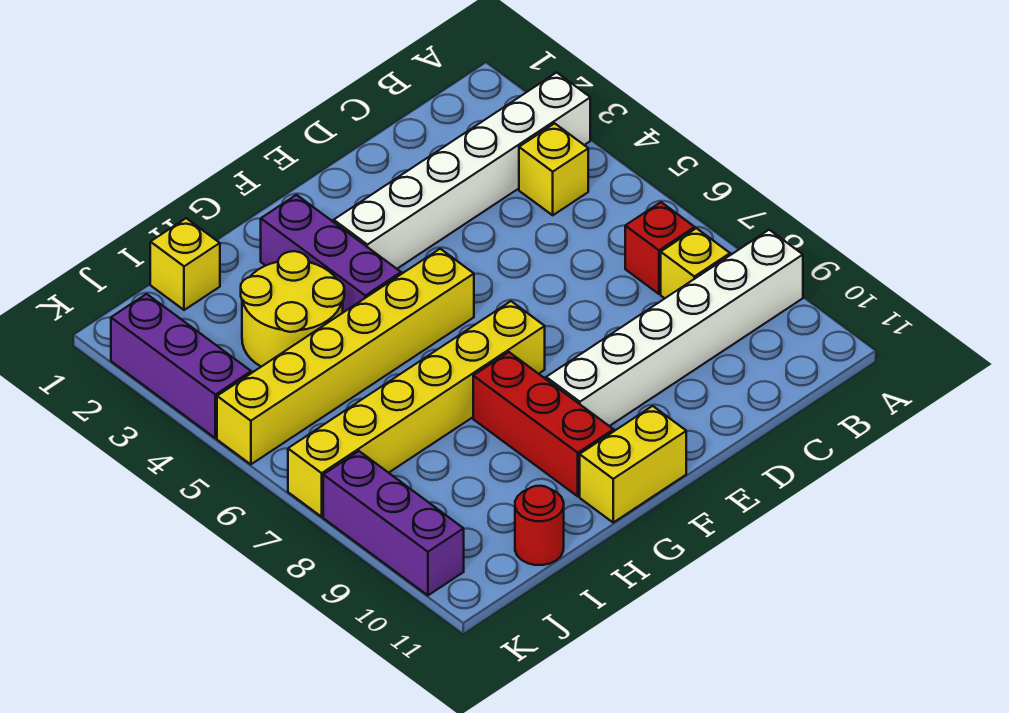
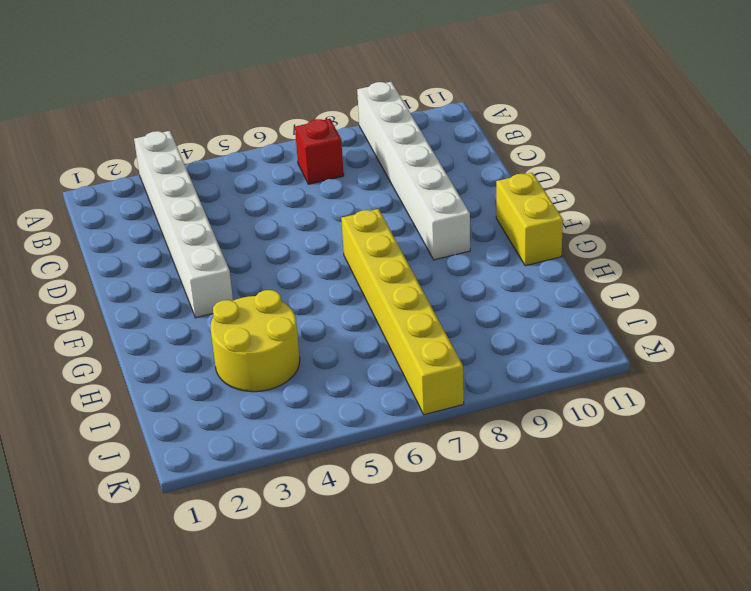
none -> yellow 1x1 brick [519,123,588,215]
none -> yellow 1x1 brick [661,228,730,298]
none -> yellow 1x6 brick [217,249,474,464]

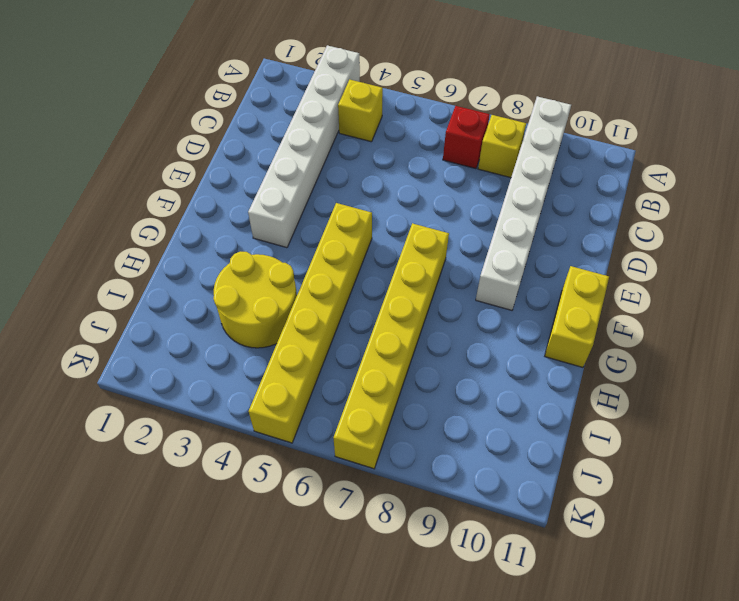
none -> purple 1x3 brick [261,195,401,312]
none -> red 1x3 brick [473,352,614,496]
none -> yellow 1x1 brick [150,218,220,310]

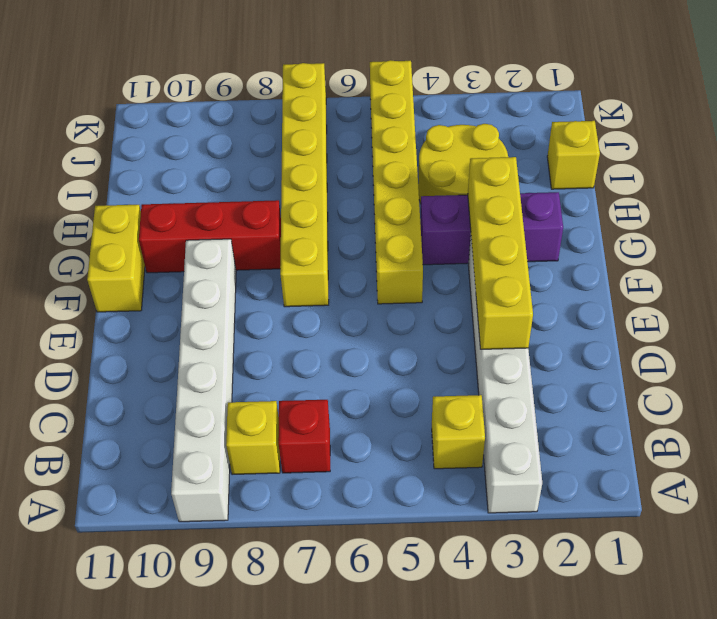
yellow 1x4 brick [468,157,533,349] -> none
none -> red 1x1 round brick [515,486,564,565]
none -> purple 1x3 brick [111,294,251,438]
none -> purple 1x3 brick [323,451,464,595]

